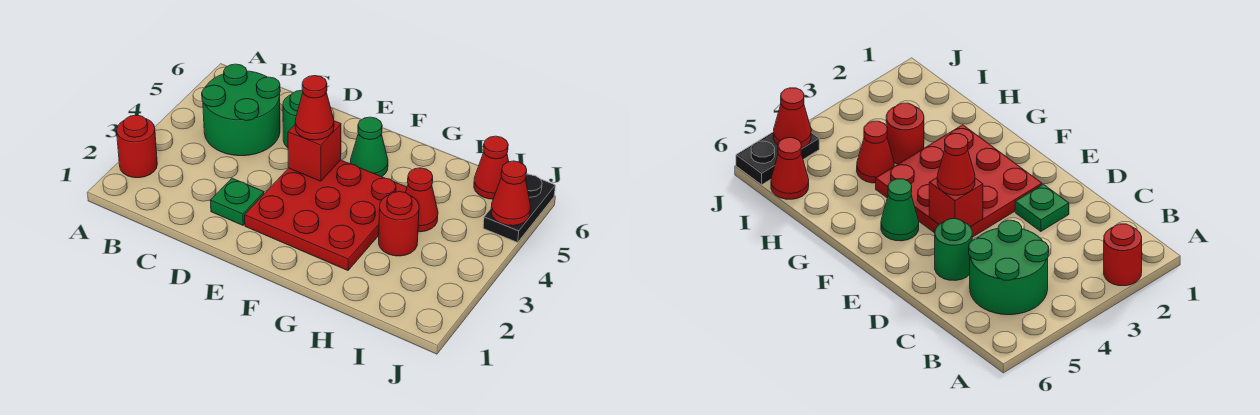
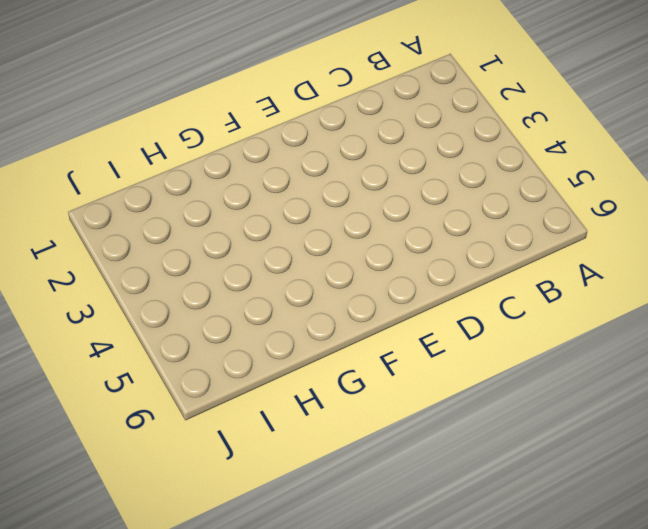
none -> red 1x1 round brick [117,115,157,178]
none -> green 2x2 round brick [202,64,280,156]
none -> green 1x1 plate [210,178,264,225]

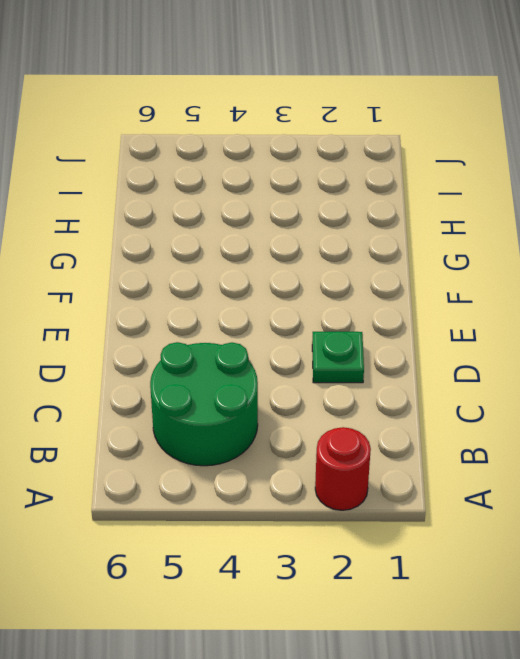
none -> green 1x1 round brick [283,90,303,148]
none -> red 3x3 plate [245,160,407,270]
none -> green 1x1 cone [350,117,388,177]

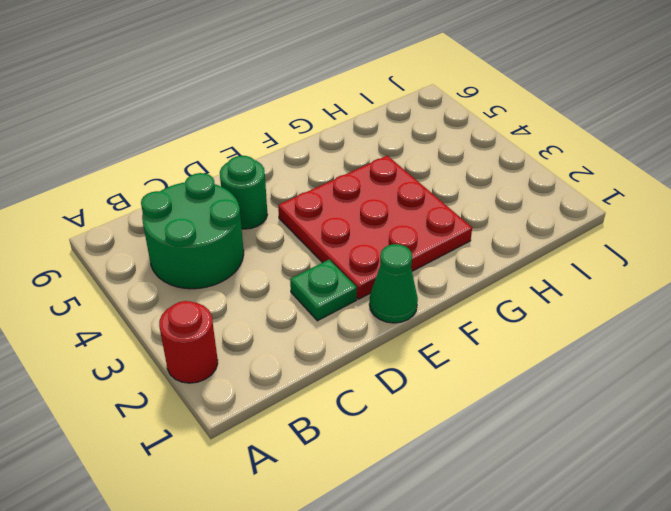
green 1x1 cone [369,244,418,323] -> green 1x1 cone moved to [350,117,388,177]
none -> red 1x1 round brick [379,192,419,256]
none -> red 1x1 cone [405,168,438,232]
none -> red 1x1 cone [474,136,509,199]

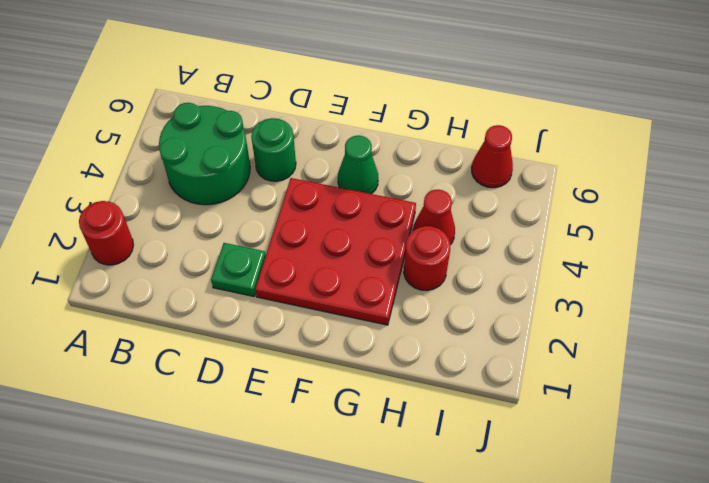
none -> black 1x2 plate [483,174,555,242]
none -> red 1x1 brick [288,121,341,181]
none -> red 1x1 cone [491,161,530,226]

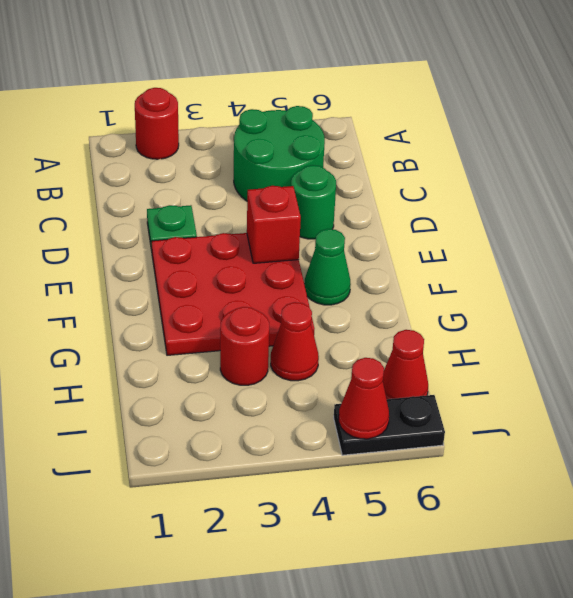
none -> red 1x1 cone [295,76,334,140]

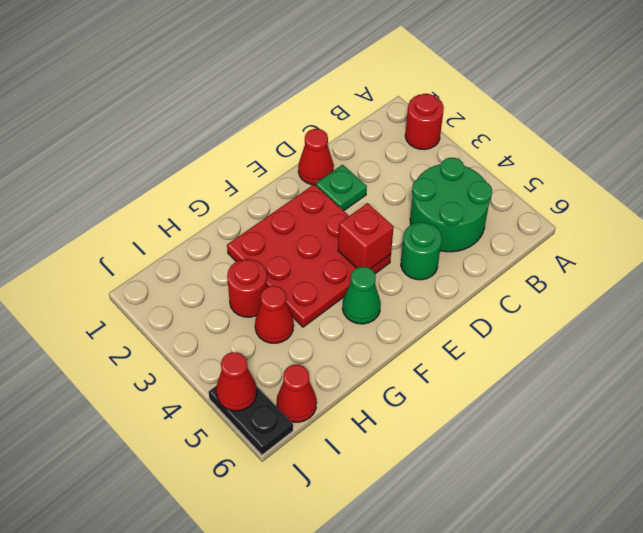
red 1x1 cone [298,129,334,185] -> red 1x1 cone moved to [295,76,334,140]

